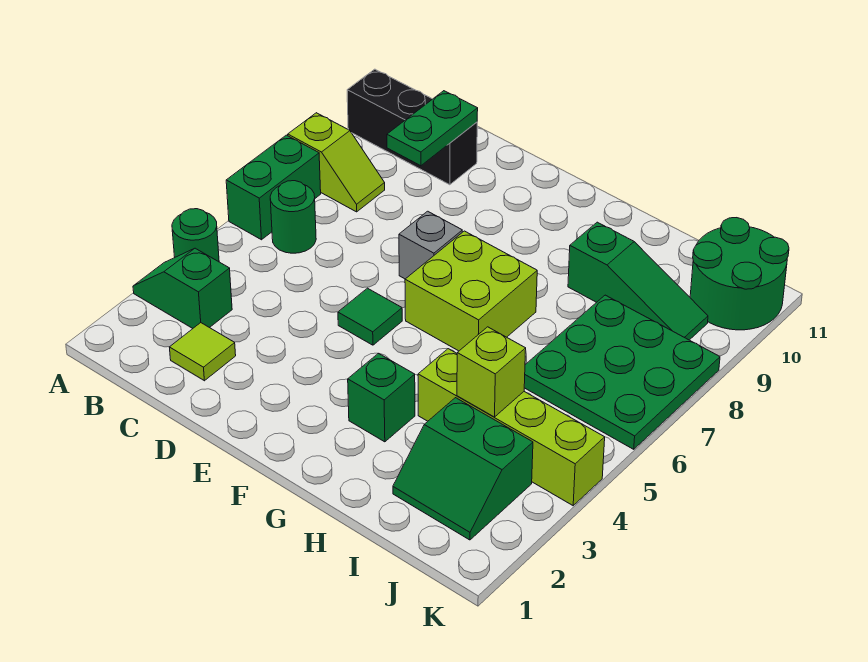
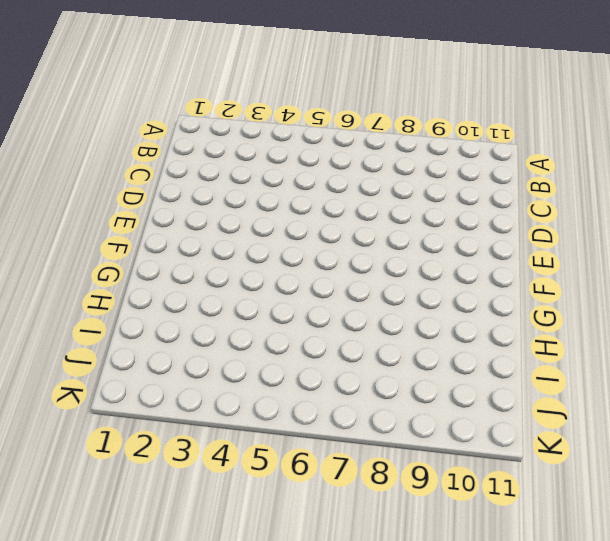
none -> green 1x2 slope [133,248,232,328]
none -> green 1x1 round brick [172,209,219,262]
none -> green 1x2 brick [226,135,321,240]

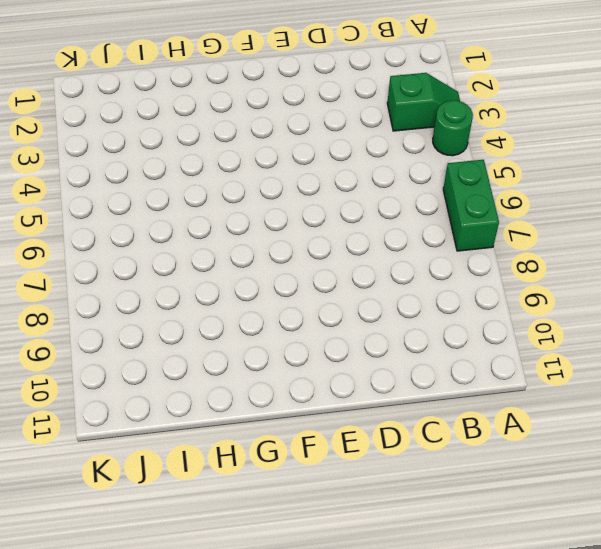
none -> lime 1x2 slope [288,113,385,212]
none -> black 1x3 brick [347,69,477,185]
none -> green 1x1 round brick [270,181,316,253]

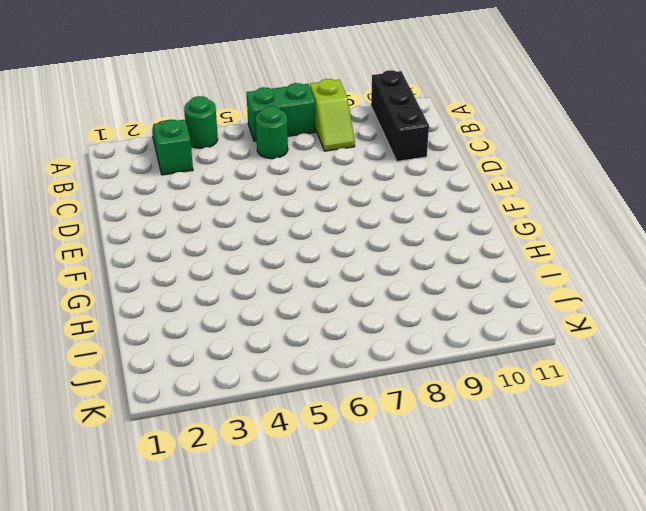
none -> lime 1x1 tile [169,323,236,381]
none -> green 1x1 tile [338,288,402,345]
none -> grey 1x1 brick [399,211,462,279]

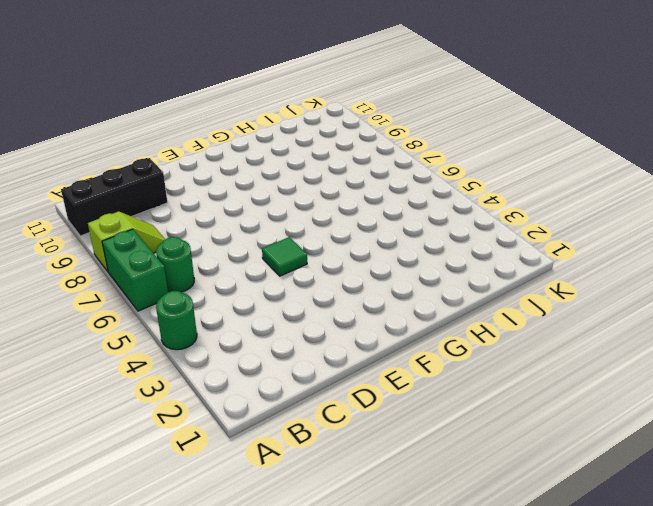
none -> green 1x2 slope [133,248,232,328]
none -> lime 1x1 tile [169,323,236,381]
none -> grey 1x1 brick [399,211,462,279]

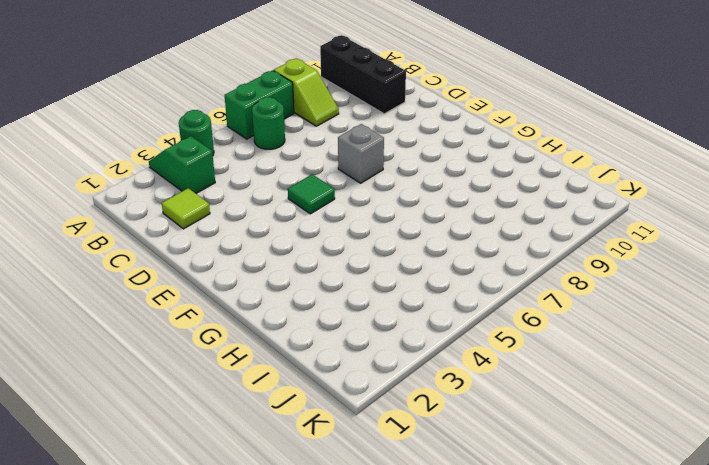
none -> lime 2x2 brick [405,231,537,351]
none -> green 1x1 brick [348,353,415,442]
none -> lime 1x4 brick [418,349,605,506]

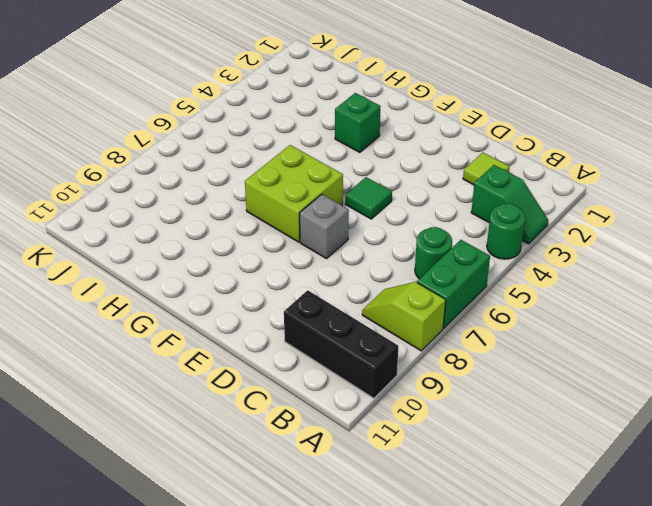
none -> lime 1x4 brick [418,349,605,506]
none -> green 1x3 slope [568,222,708,340]
none -> green 2x2 slope [393,398,533,540]

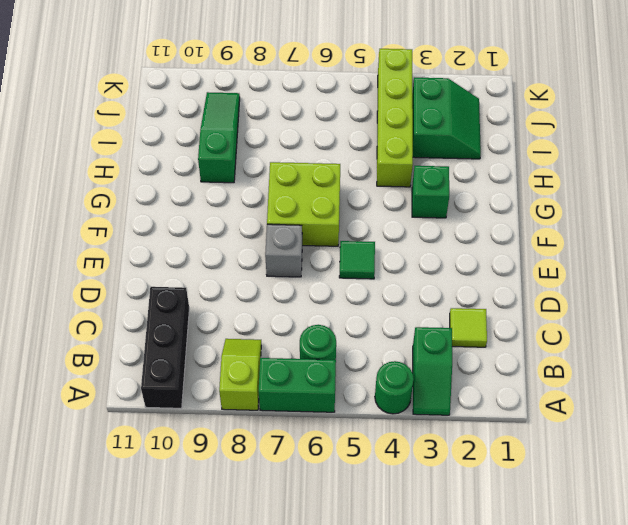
none -> green 3x3 plate [524,295,720,449]
none -> green 2x2 round brick [690,218,789,330]
none -> green 1x2 plate [387,91,478,166]

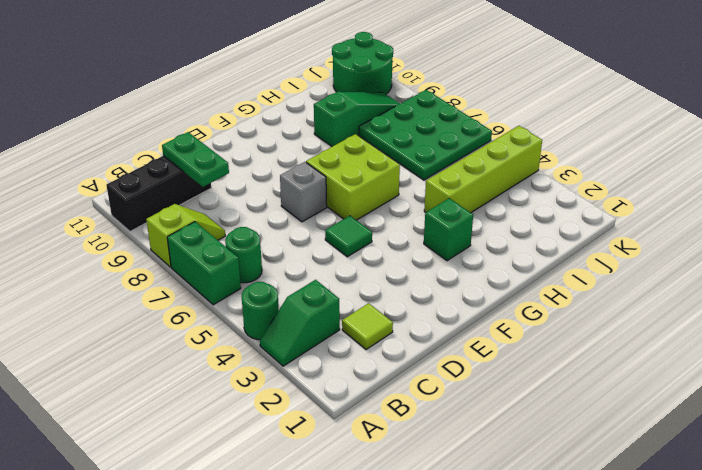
none -> green 2x2 slope [393,398,533,540]
none -> lime 1x1 brick [457,327,526,417]

